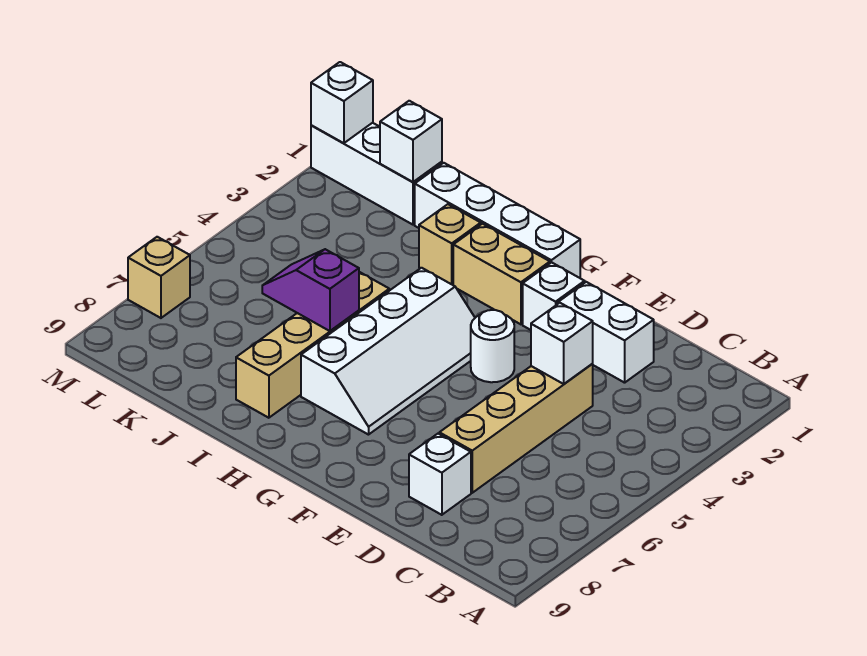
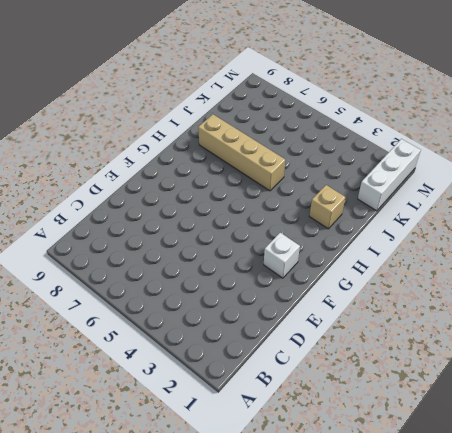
none -> white 1x2 brick [557,282,654,383]
none -> tan 1x4 brick [439,364,593,493]
none -> white 1x1 brick [409,434,471,515]

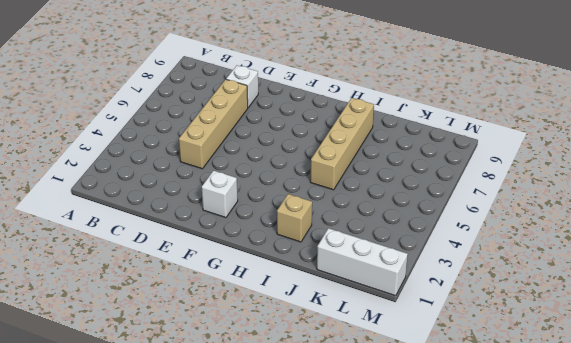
none -> white 1x2 brick [557,282,654,383]
none -> white 1x1 round brick [471,310,514,382]
none -> white 1x4 brick [415,163,580,278]

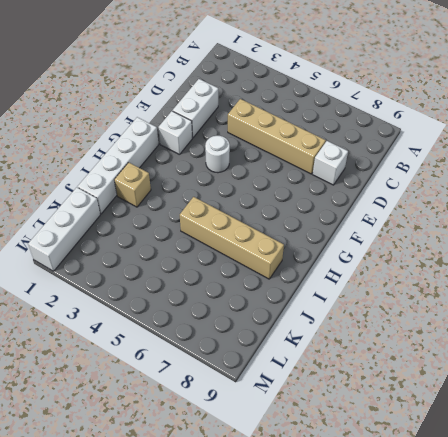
none -> tan 1x2 brick [453,224,550,324]
none -> white 2x4 slope [301,268,475,435]
none -> tan 1x1 brick [128,237,190,318]

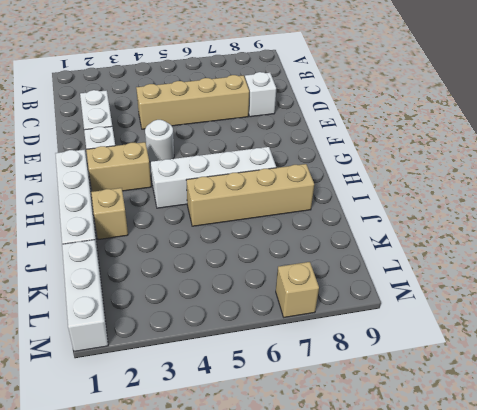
tan 1x2 brick [86,142,151,192] -> tan 1x2 brick turned to [453,224,550,324]
none -> white 1x1 brick [531,303,593,384]
none -> purple 1x2 slope [262,249,359,331]
none -> white 1x1 brick [380,101,442,182]

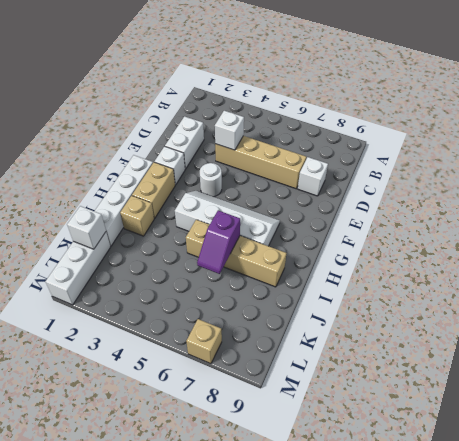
none -> white 1x1 brick [311,62,373,143]

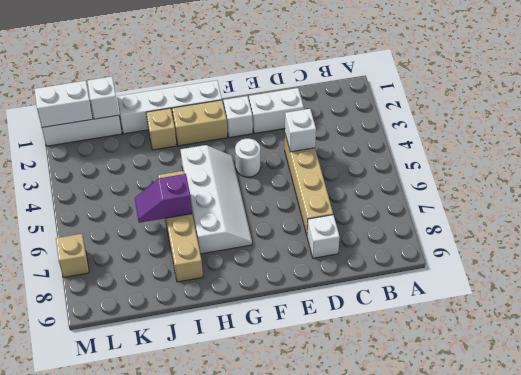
white 1x2 brick [35,81,93,127] -> white 1x1 brick [311,62,373,143]

